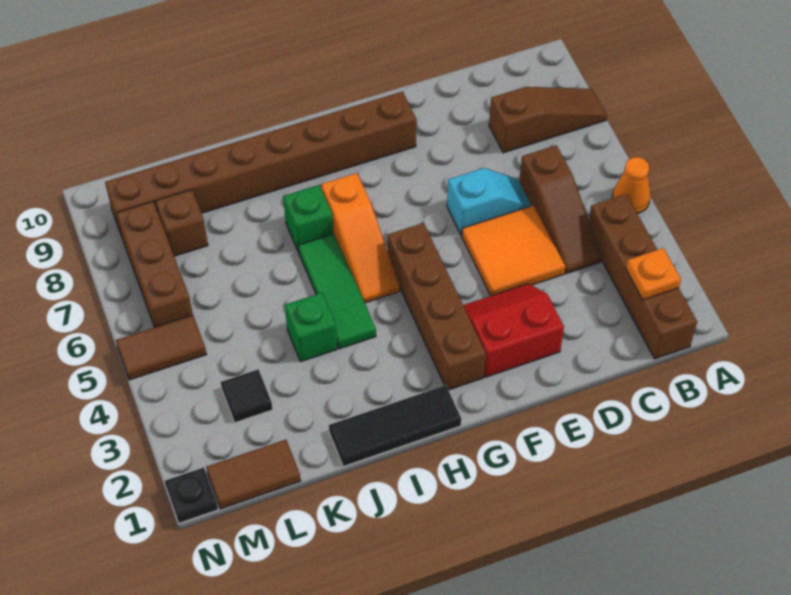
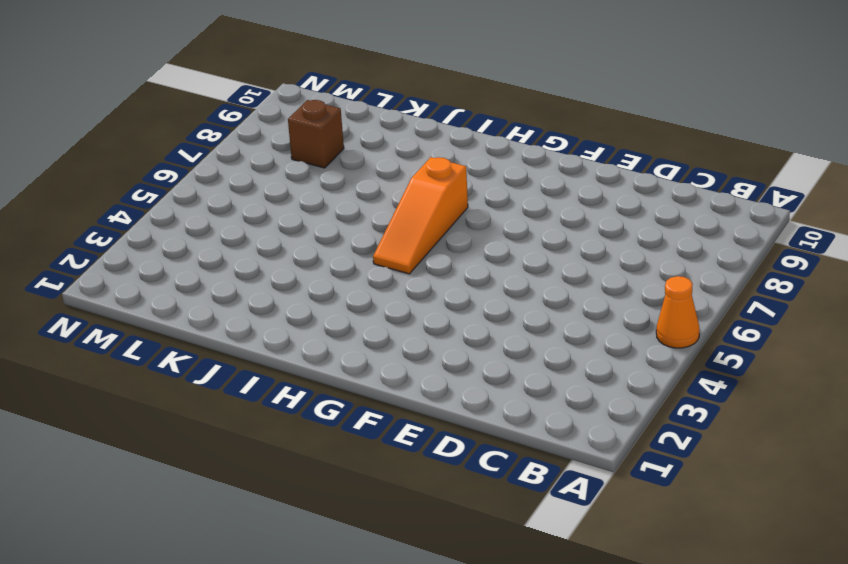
none -> brown 1x3 slope [489,87,607,153]
none -> brown 1x4 brick [589,194,697,359]
none -> brown 1x3 slope [519,145,602,274]

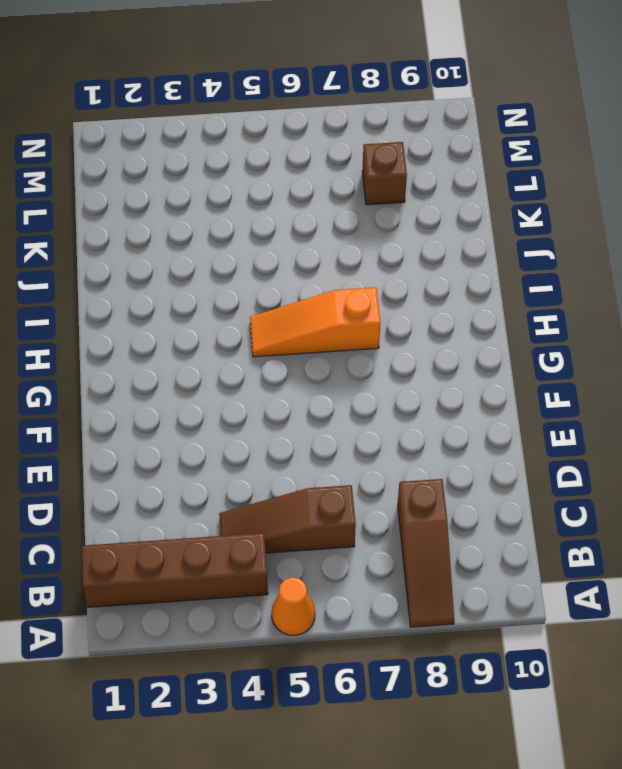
none -> orange 2x2 tile [462,205,565,296]
none -> cyan 1x2 slope [447,168,532,235]
none -> red 2x2 slope [463,284,564,377]

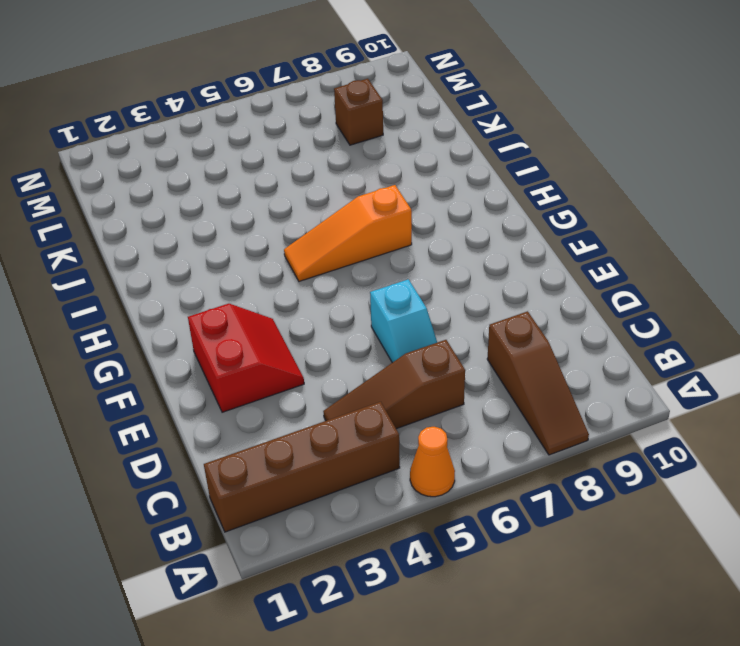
none -> orange 2x2 tile [462,205,565,296]
none -> brown 1x8 brick [105,92,416,236]
none -> brown 1x4 brick [387,223,486,390]

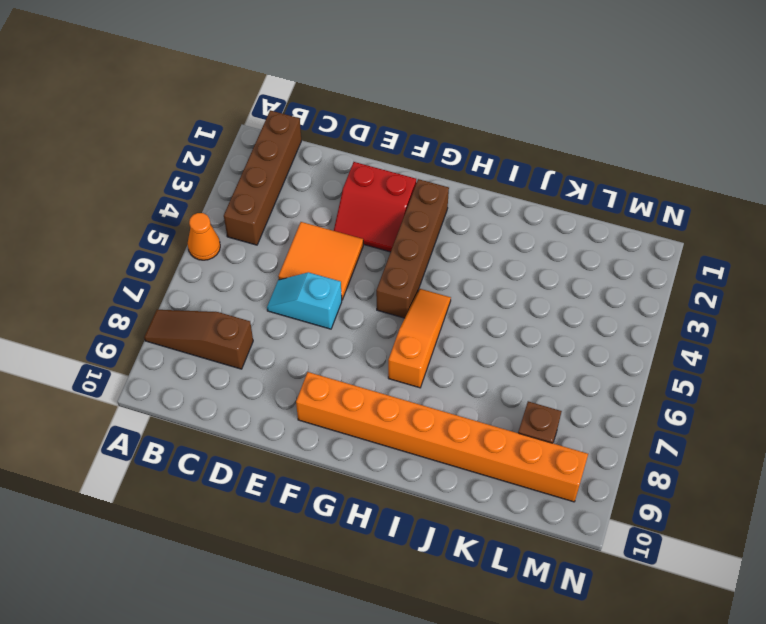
orange 1x8 brick [296,372,588,502] -> brown 1x8 brick [105,92,416,236]
none -> brown 1x3 slope [519,145,602,274]
none -> black 1x3 tile [329,385,461,466]
none -> green 1x3 tile [298,234,376,349]

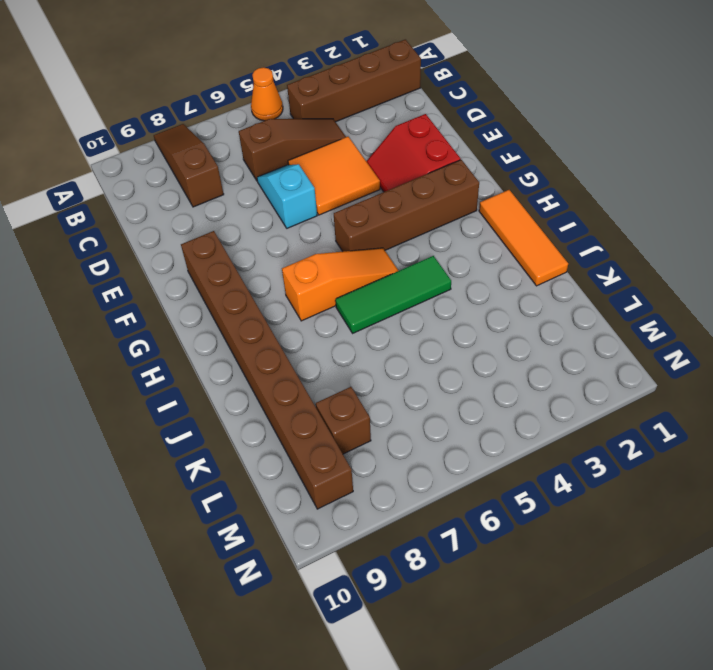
orange 1x3 tile [479,190,568,286] -> black 1x3 tile [329,385,461,466]
none -> green 1x1 brick [283,185,334,252]
none -> green 1x1 brick [285,293,337,362]
none -> brown 1x2 tile [206,440,301,509]

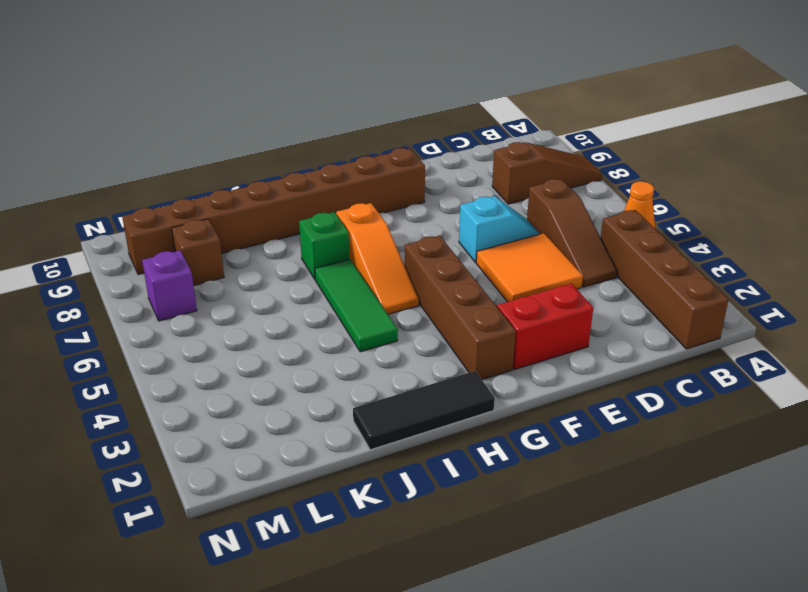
purple 1x1 brick [142,250,197,321] -> brown 1x3 brick [116,202,193,327]
none -> green 1x1 brick [285,293,337,362]
none -> brown 1x2 tile [206,440,301,509]
none -> black 1x1 tile [221,369,273,422]

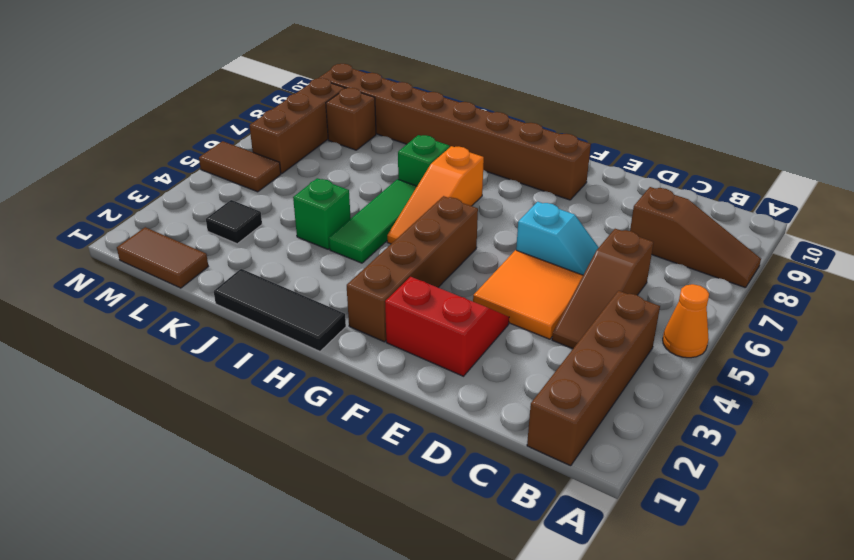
none -> black 1x1 plate [165,467,218,523]
none -> orange 1x1 plate [626,248,681,300]

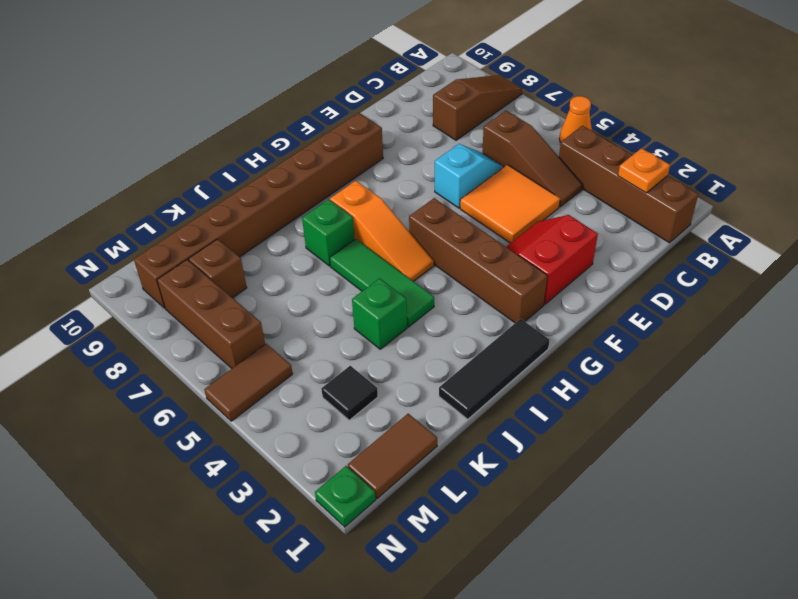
green 1x1 plate [315,466,376,527] -> black 1x1 plate [165,467,218,523]

